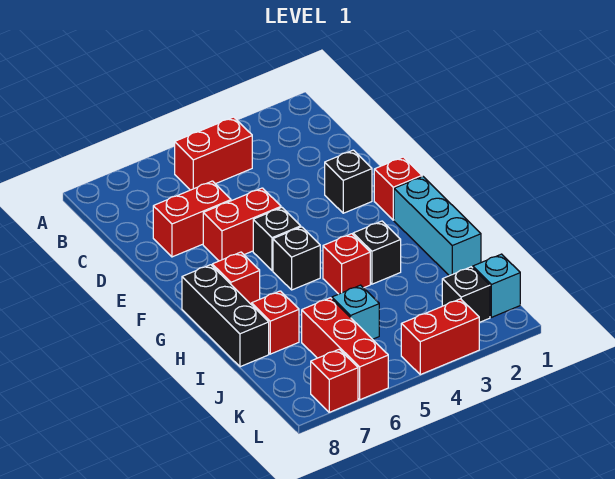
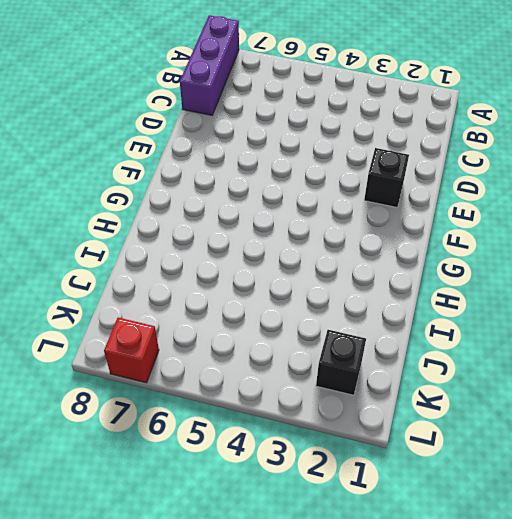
purple 1x3 brick [180,15,239,115] -> none
none -> red 1x2 brick [174,117,252,190]
none -> red 1x2 brick [153,181,231,257]
none -> red 1x2 brick [203,188,281,261]

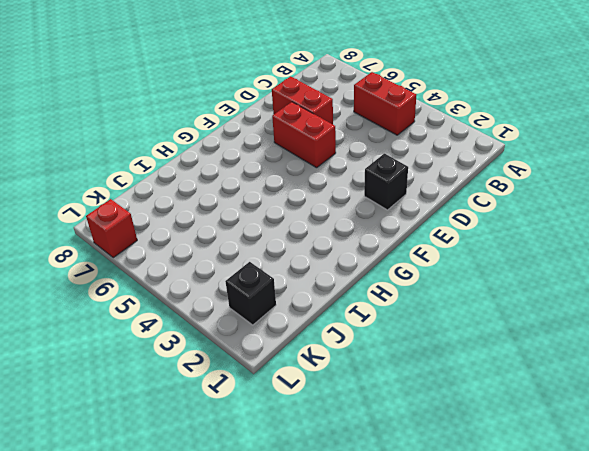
none -> red 1x1 brick [374,157,422,220]
none -> black 1x1 brick [253,208,301,271]
none -> cyan 1x3 brick [394,177,481,276]

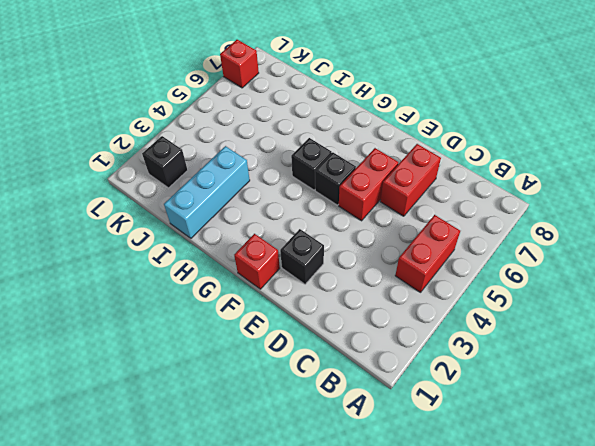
cyan 1x3 brick [164,146,250,238] -> cyan 1x3 brick turned to [394,177,481,276]
none -> red 1x1 brick [212,252,260,305]
none -> black 1x3 brick [182,265,269,367]
none -> black 1x1 brick [353,221,401,284]

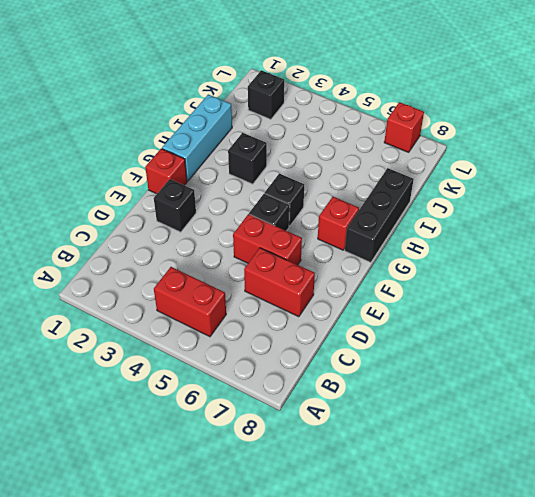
none -> red 1x1 brick [323,234,370,294]
none -> red 1x1 brick [252,291,299,354]
none -> cyan 1x1 brick [332,285,379,339]

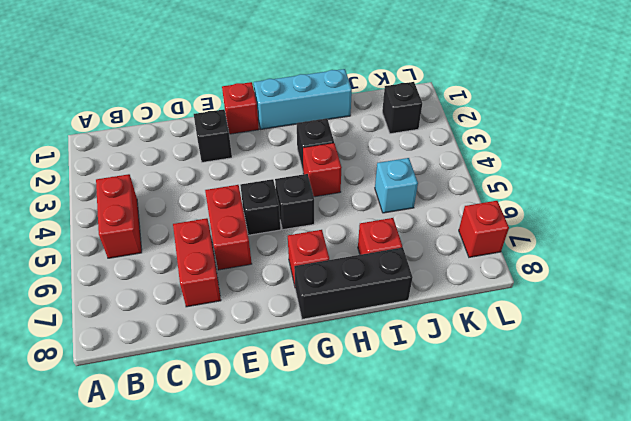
none -> red 1x3 brick [302,298,388,400]
none -> cyan 1x1 brick [473,254,520,317]
none -> red 1x2 brick [401,299,479,375]

